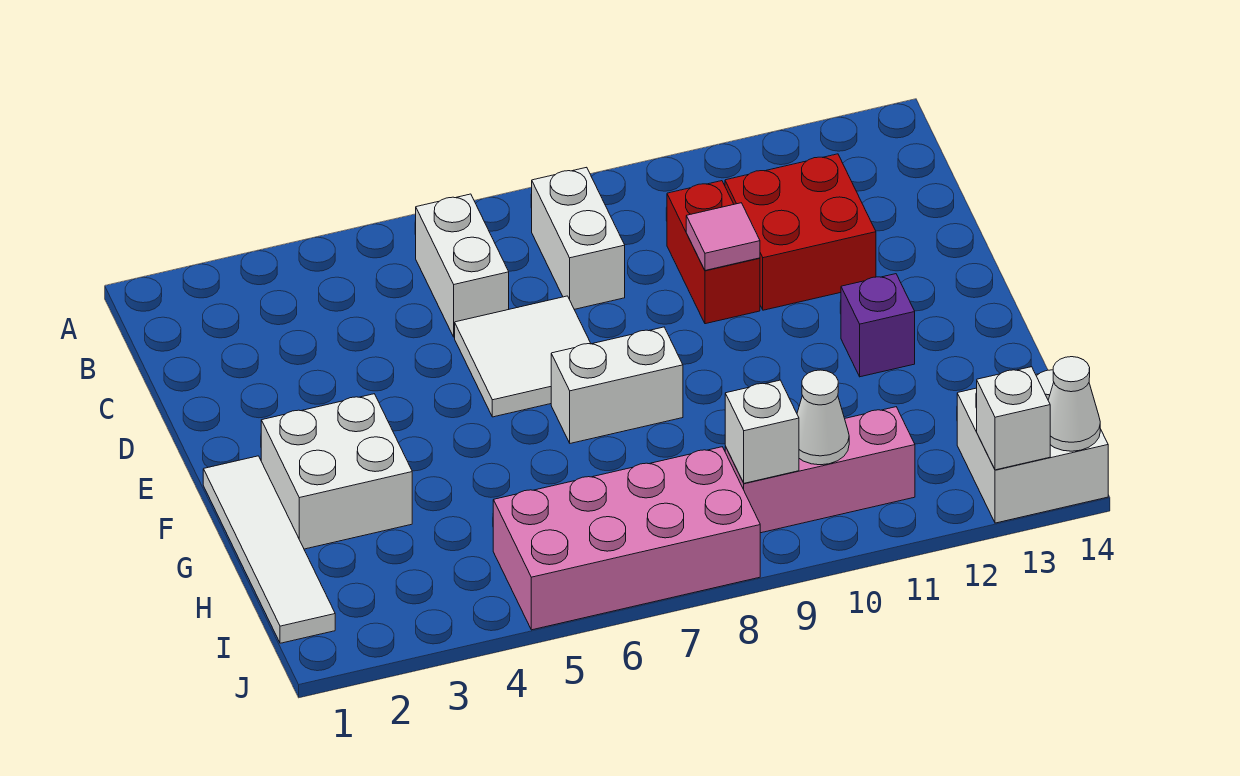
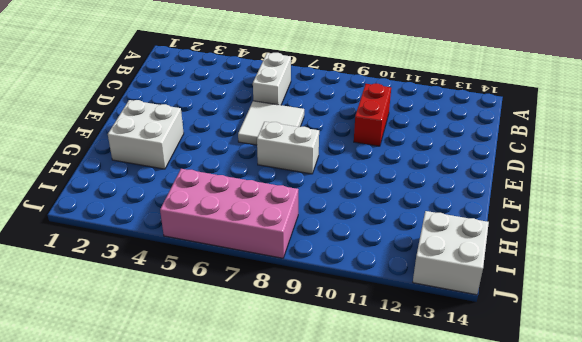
none -> white 1x2 brick [532,167,625,309]
none -> red 2x2 brick [725,154,876,310]
none -> white 1x4 tile [203,456,335,643]

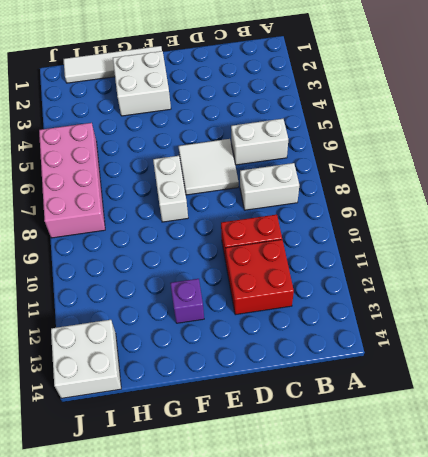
none -> pink 1x3 brick [725,407,915,533]
none -> pink 1x1 tile [686,203,760,270]
none -> white 1x1 brick [725,380,799,483]

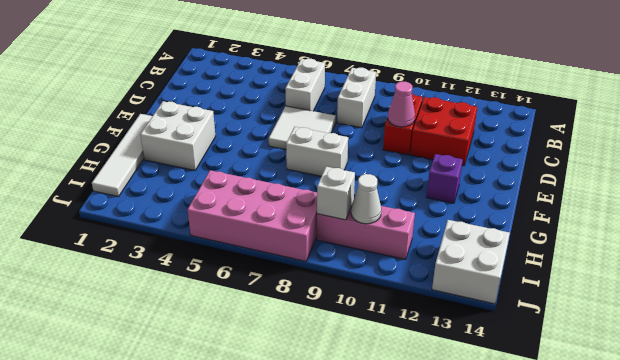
pink 1x1 cone [388,82,415,127] -> pink 1x1 tile [686,203,760,270]
none -> white 1x1 brick [977,367,1050,470]
none -> white 1x1 cone [1048,357,1100,451]

